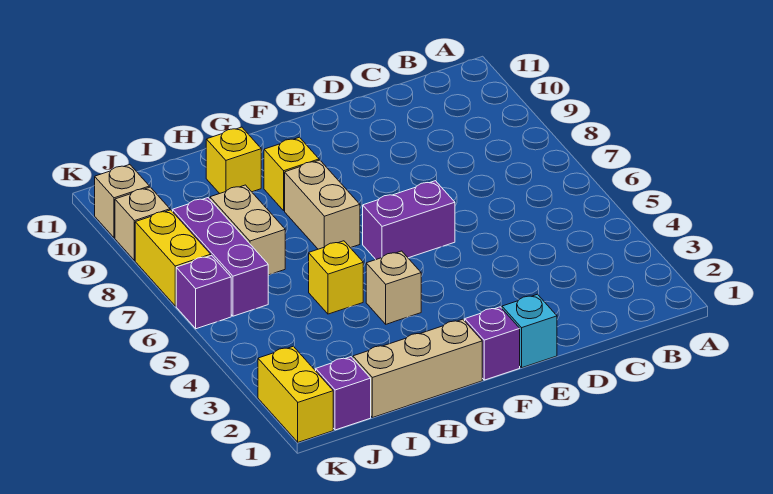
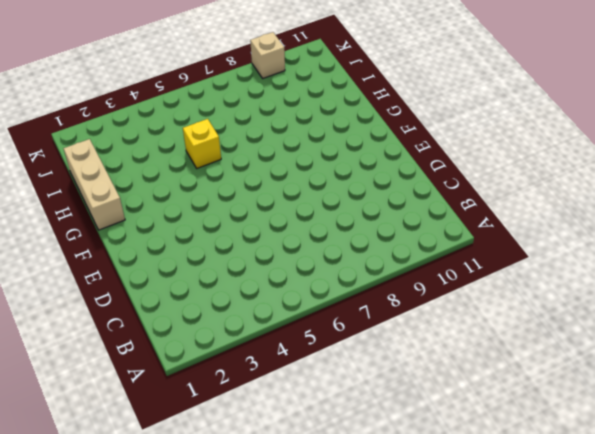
none -> cyan 1x1 brick [502,294,557,368]
none -> purple 1x2 brick [363,181,455,259]
none -> purple 1x1 brick [465,307,520,380]

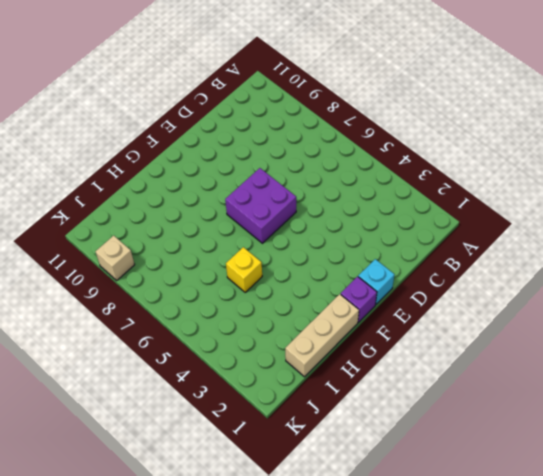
purple 2x2 brick [225,168,296,243] -> purple 1x2 brick [363,181,455,259]
none -> tan 1x1 brick [366,251,421,324]
none -> tan 1x2 brick [285,160,360,249]
none -> yellow 1x1 brick [264,137,319,211]

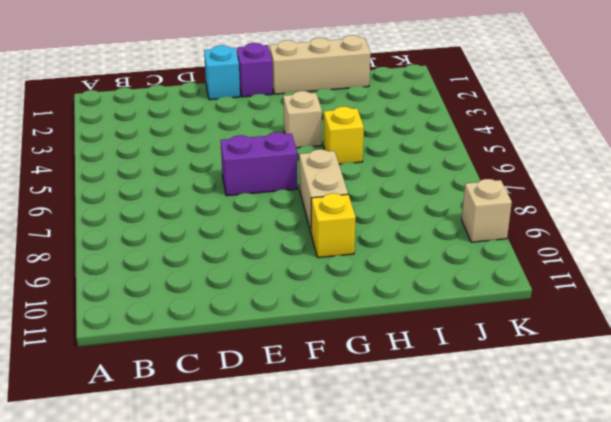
none -> yellow 1x1 brick [206,127,261,194]
none -> tan 1x2 brick [210,185,285,275]
none -> purple 1x1 brick [316,357,371,430]

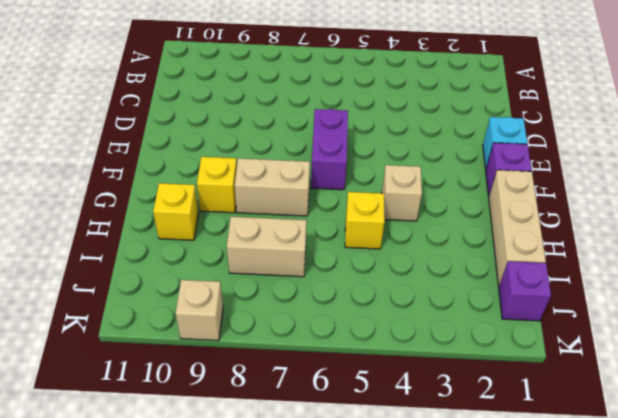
none -> purple 1x3 brick [173,198,268,316]
none -> yellow 1x2 brick [258,346,333,442]
none -> purple 1x1 brick [176,255,231,329]

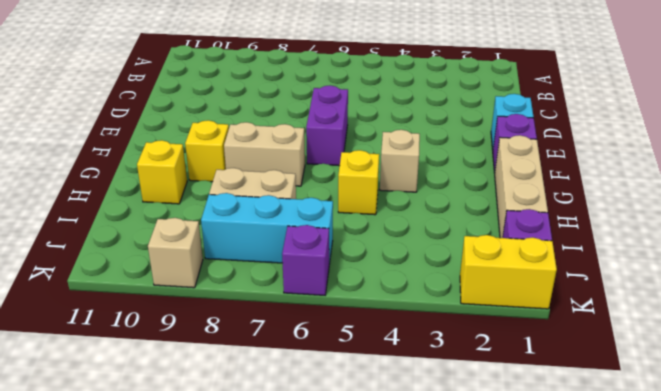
cyan 1x3 brick [201,193,333,264] -> purple 1x3 brick [173,198,268,316]
none -> yellow 1x2 brick [135,210,211,306]
none -> tan 1x1 brick [95,165,149,238]

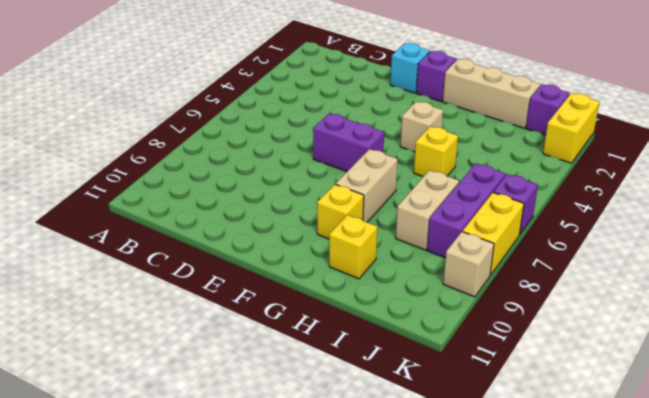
none -> tan 1x1 brick [95,165,149,238]

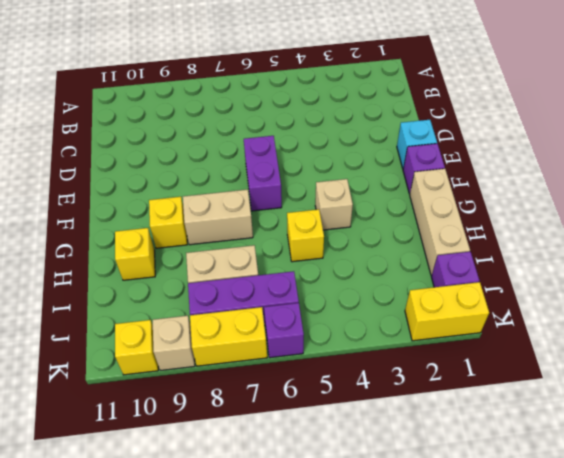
yellow 1x1 brick [115,320,158,375] -> tan 1x1 brick [95,165,149,238]

